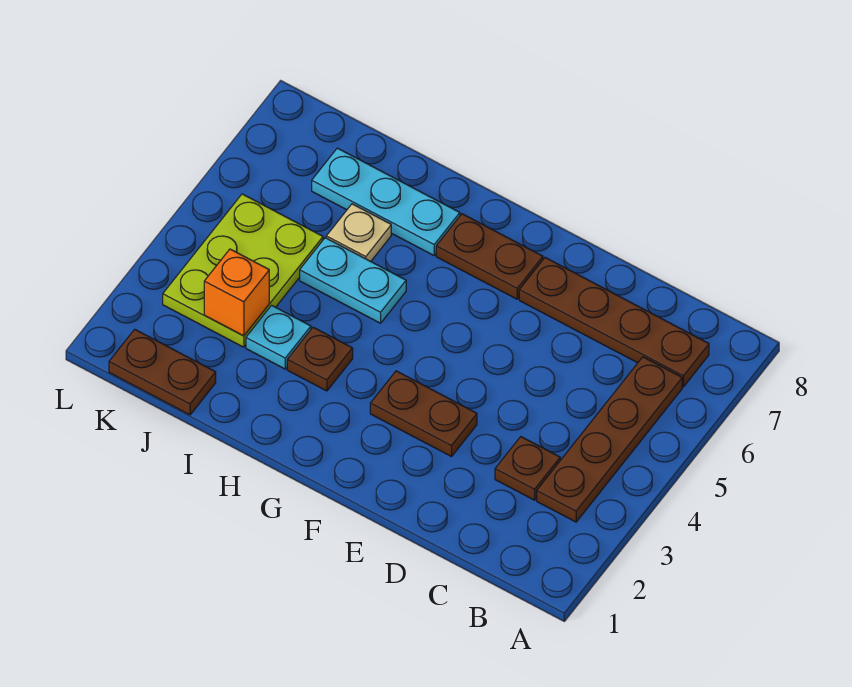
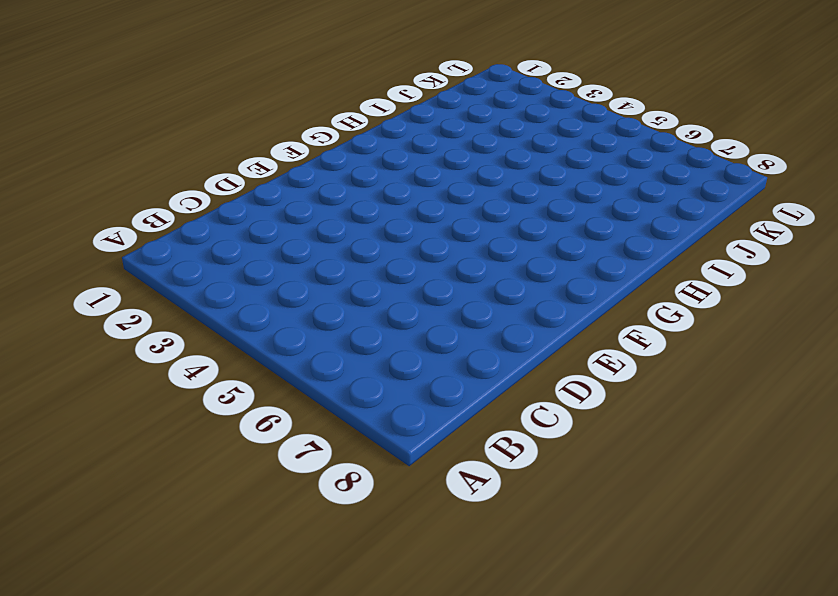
none -> brown 1x4 plate [537,357,682,522]
none -> brown 1x4 plate [519,258,709,387]
none -> brown 1x1 plate [495,437,560,500]

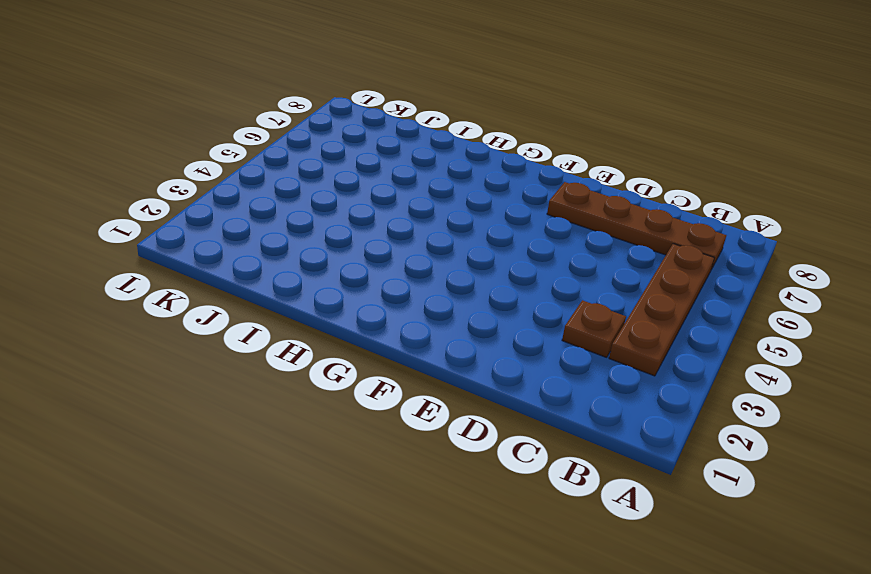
none -> brown 1x2 plate [370,371,477,457]
none -> brown 1x2 plate [436,214,543,299]
none -> brown 1x1 plate [287,327,353,391]

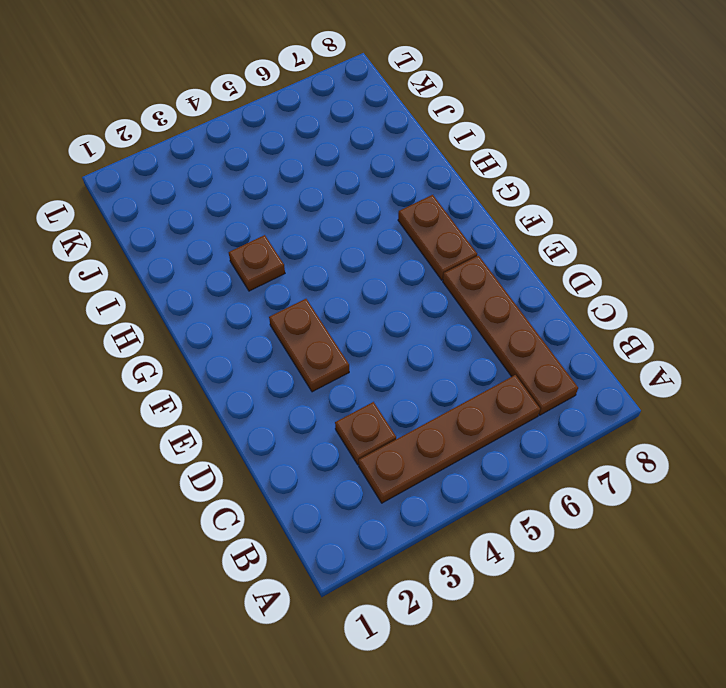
none -> cyan 1x2 plate [300,238,406,323]
none -> cyan 1x3 plate [312,148,460,255]
none -> cyan 1x1 plate [246,305,311,369]

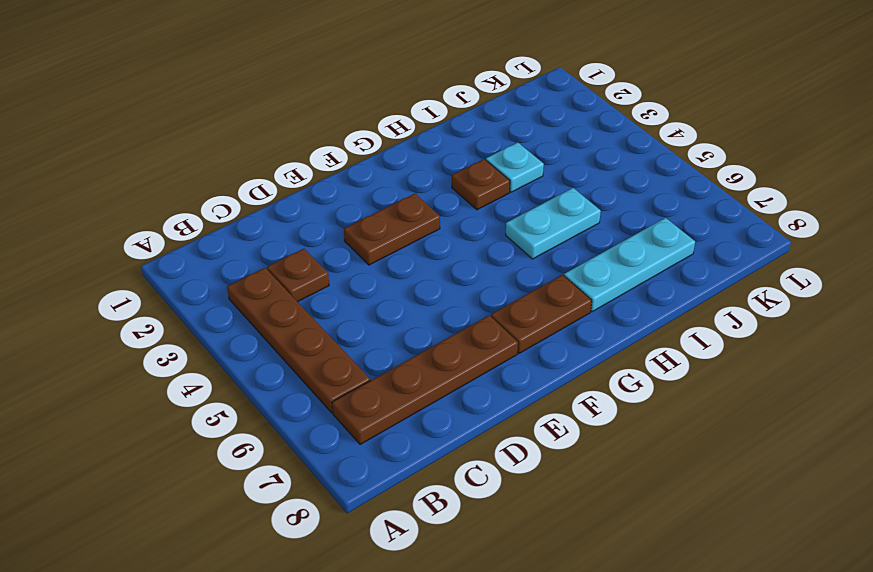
none -> tan 1x1 plate [326,204,391,261]
none -> brown 1x2 plate [109,329,216,415]
none -> lime 2x3 plate [163,194,323,347]

